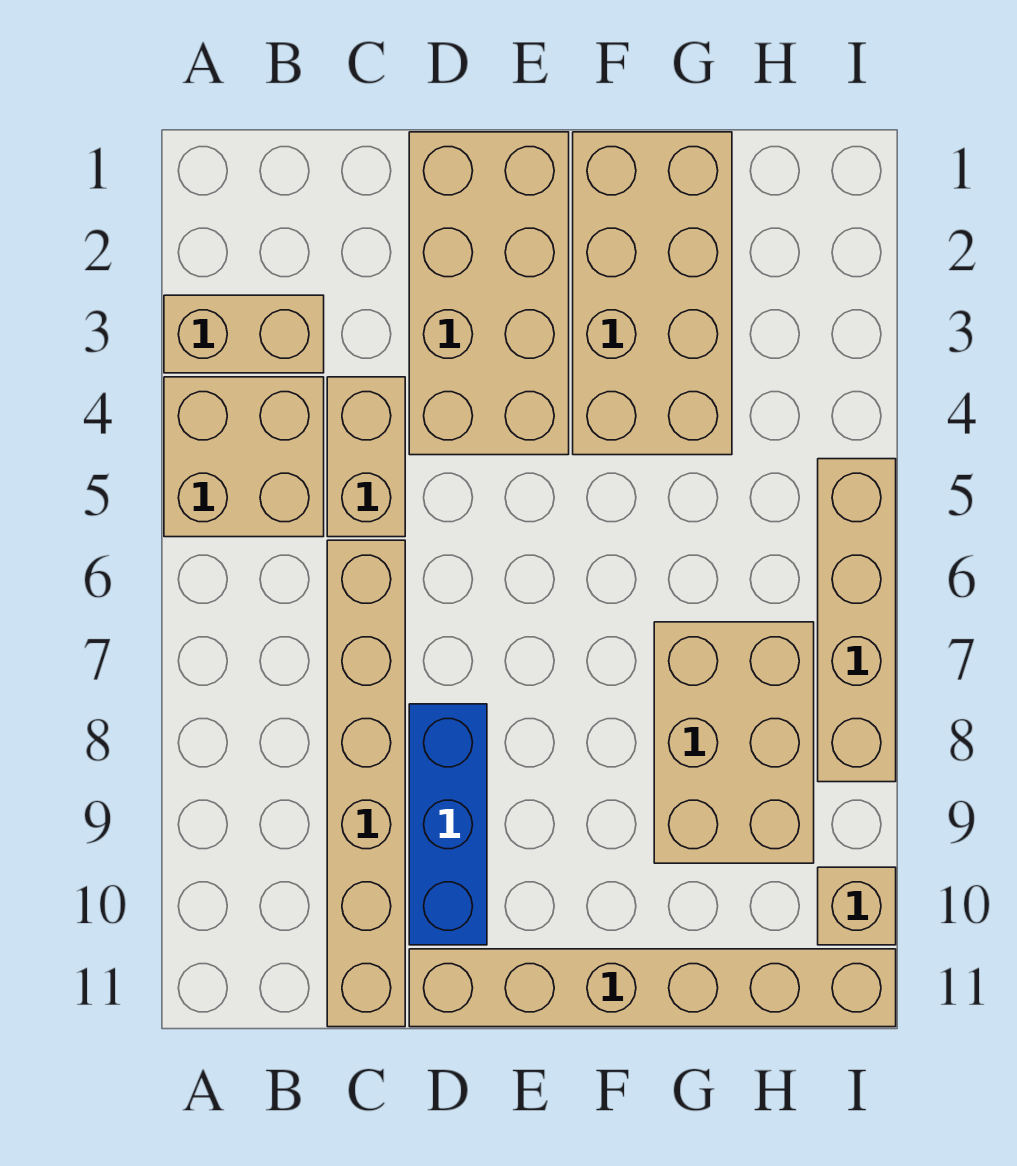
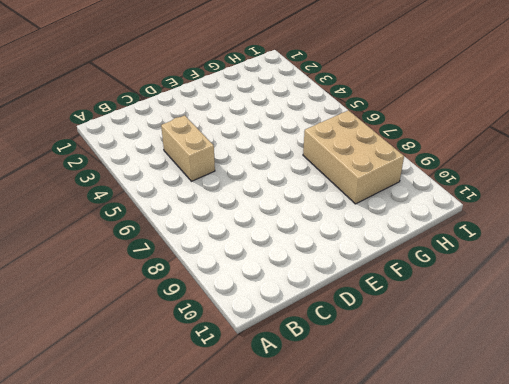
none -> tan 1x2 brick [164,295,324,373]
none -> tan 2x2 brick [164,377,324,537]

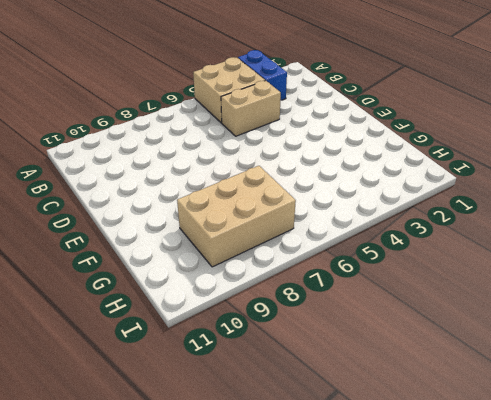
blue 1x2 brick [238,50,287,101] -> tan 1x2 brick [164,295,324,373]
none -> tan 1x6 brick [327,540,405,1027]
none -> tan 2x4 brick [409,132,569,455]

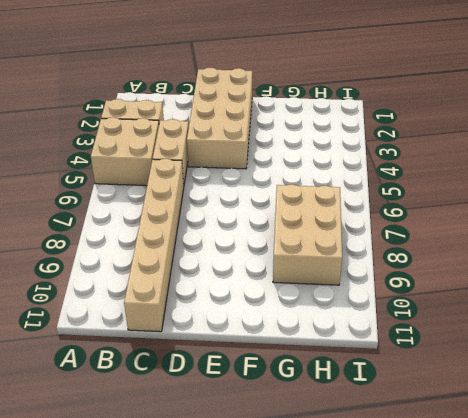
none -> blue 1x3 brick [409,704,487,945]
none -> tan 1x6 brick [409,949,896,1027]

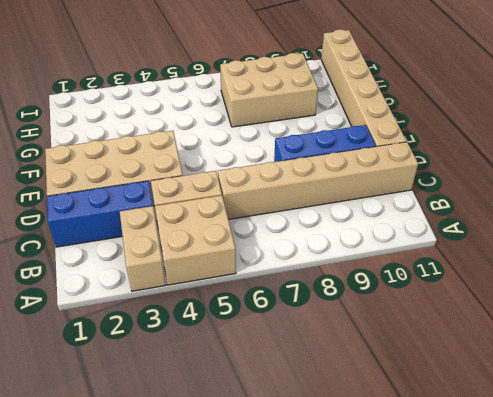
blue 1x3 brick [47,181,153,247] -> none
none -> tan 2x4 brick [573,132,732,455]
none -> tan 1x4 brick [818,459,896,782]

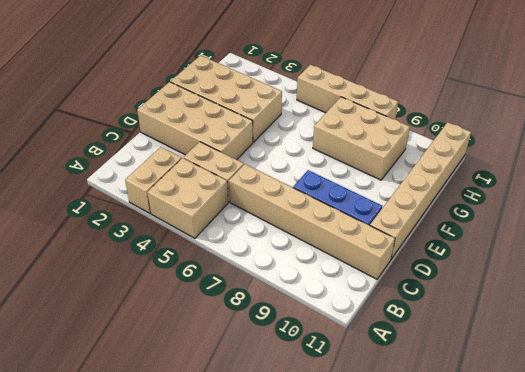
none -> tan 1x1 brick [818,867,896,945]

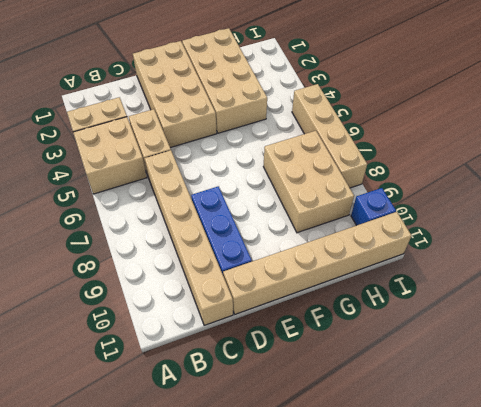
blue 1x1 brick [351,188,396,225] -> tan 1x1 brick [818,867,896,945]

